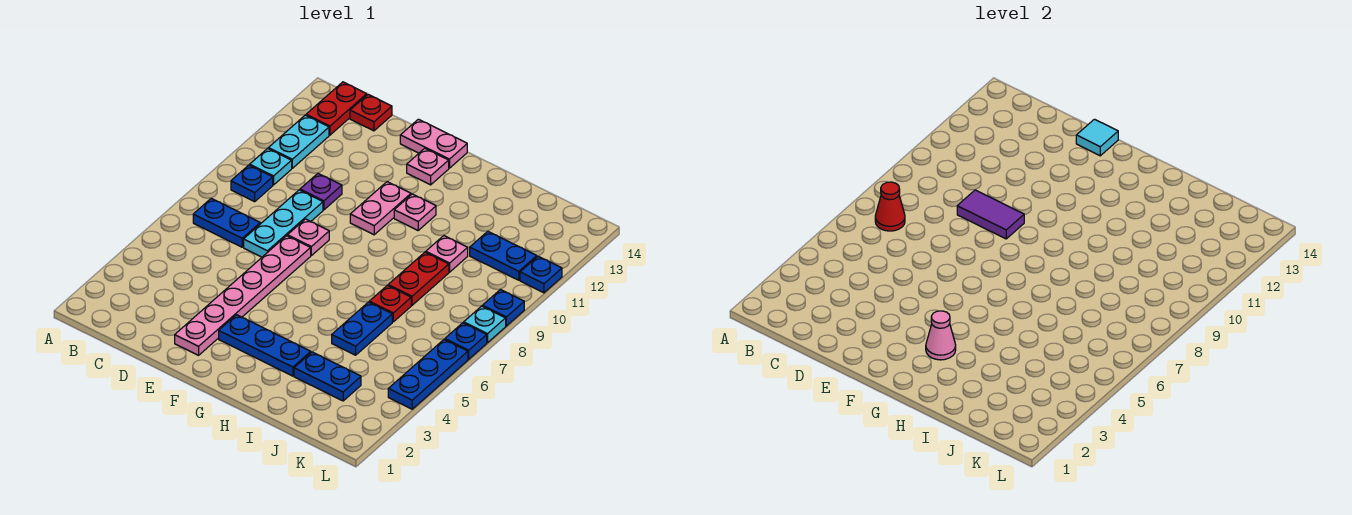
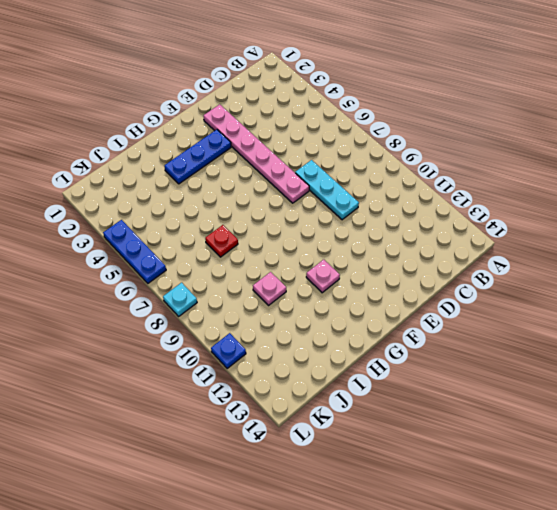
none -> blue 1x2 plate [193,198,260,247]
none -> blue 1x1 plate [231,165,273,202]
none -> cyan 1x1 plate [250,148,292,185]
none -> cyan 1x2 plate [268,115,329,168]

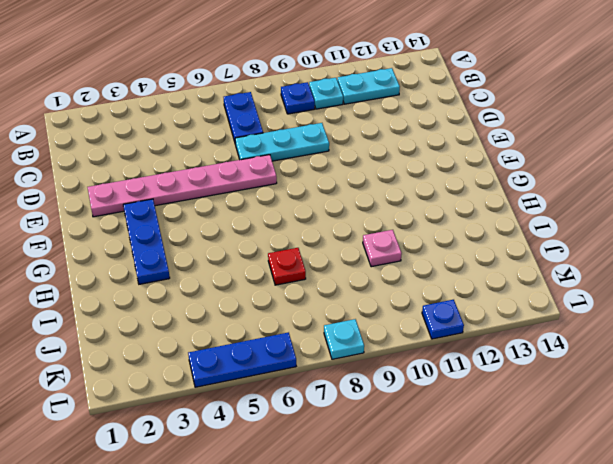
none -> red 1x2 plate [306,82,367,135]
none -> red 1x1 plate [350,94,392,131]
none -> purple 1x1 plate [300,174,342,210]
none -> pink 1x1 plate [288,219,329,255]

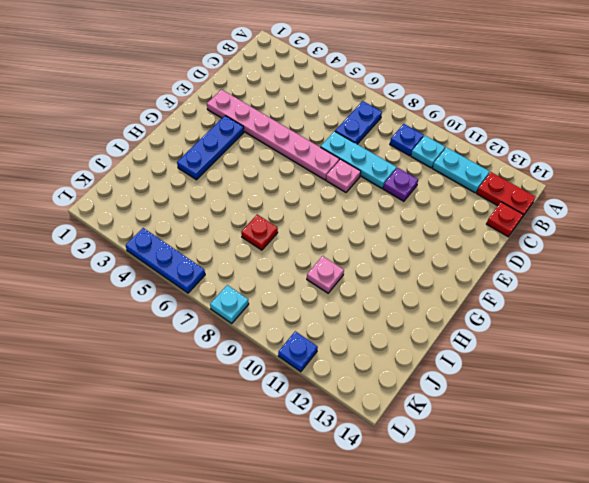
none -> pink 1x2 plate [400,119,467,168]
none -> pink 1x2 plate [350,182,411,235]
none -> pink 1x1 plate [407,148,449,185]
none -> pink 1x1 plate [394,194,436,230]

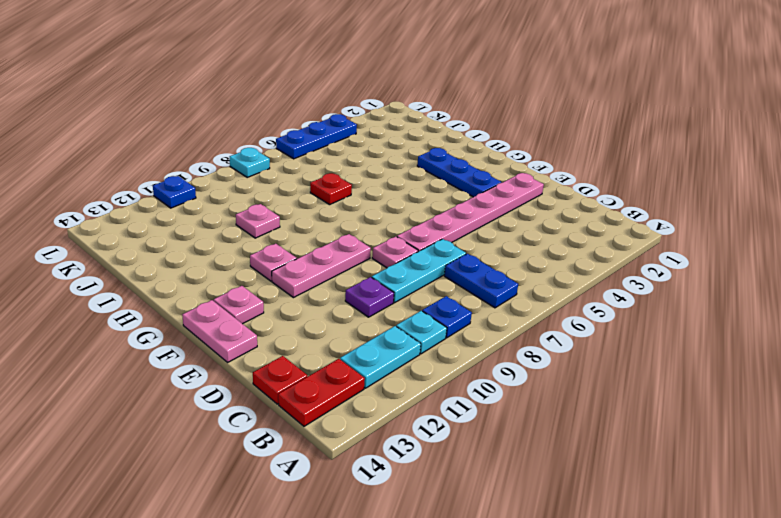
pink 1x3 plate [272,234,371,298] -> pink 1x2 plate [350,182,411,235]
none -> blue 1x2 plate [294,352,361,401]
none -> blue 1x2 plate [332,302,392,355]
none -> red 1x2 plate [388,252,449,305]
none -> blue 1x2 plate [470,231,537,280]

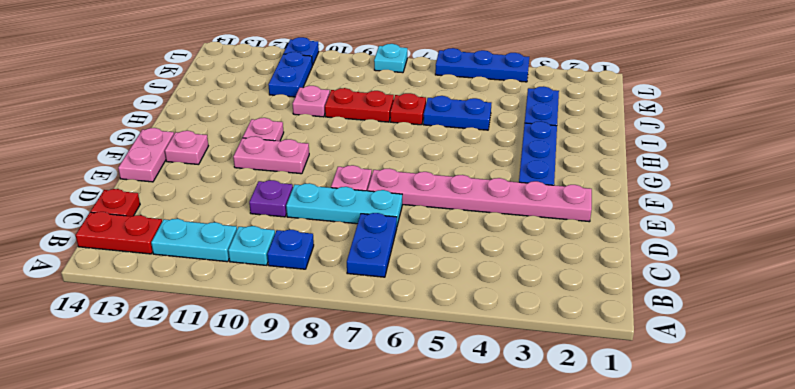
none -> blue 1x1 plate [445,323,487,359]
none -> blue 1x1 plate [482,290,524,326]
none -> red 1x1 cone [875,182,905,231]
none -> purple 1x2 tile [957,190,1024,239]

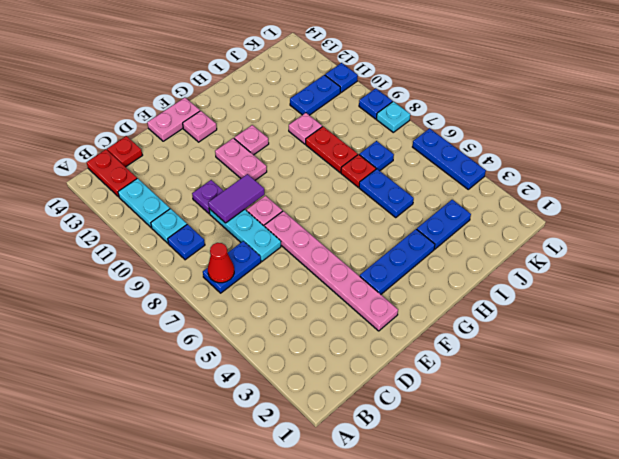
blue 1x1 plate [359,141,394,171] -> blue 1x1 plate moved to [445,323,487,359]
none -> cyan 1x1 tile [1076,119,1118,156]
none -> pink 1x1 cone [926,311,956,360]

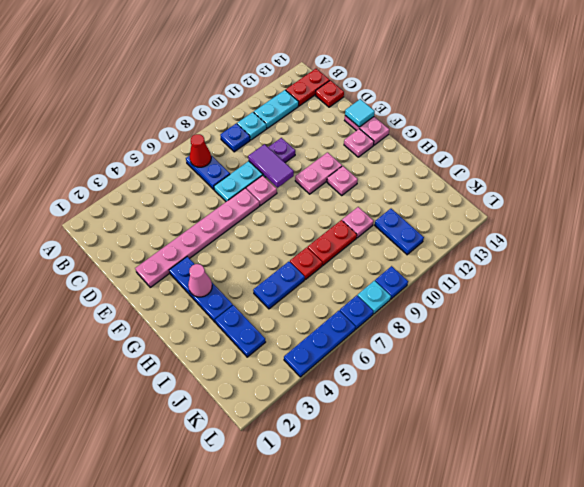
none -> blue 1x1 plate [520,256,562,293]

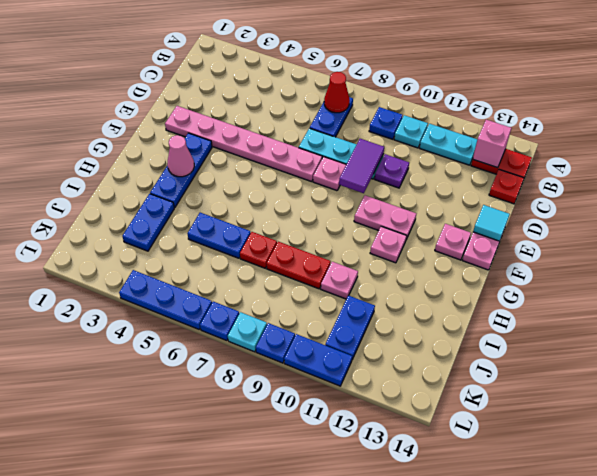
pink 1x1 brick [473,120,511,168] -> none
blue 1x2 plate [284,334,352,386] -> blue 1x1 plate [520,256,562,293]

